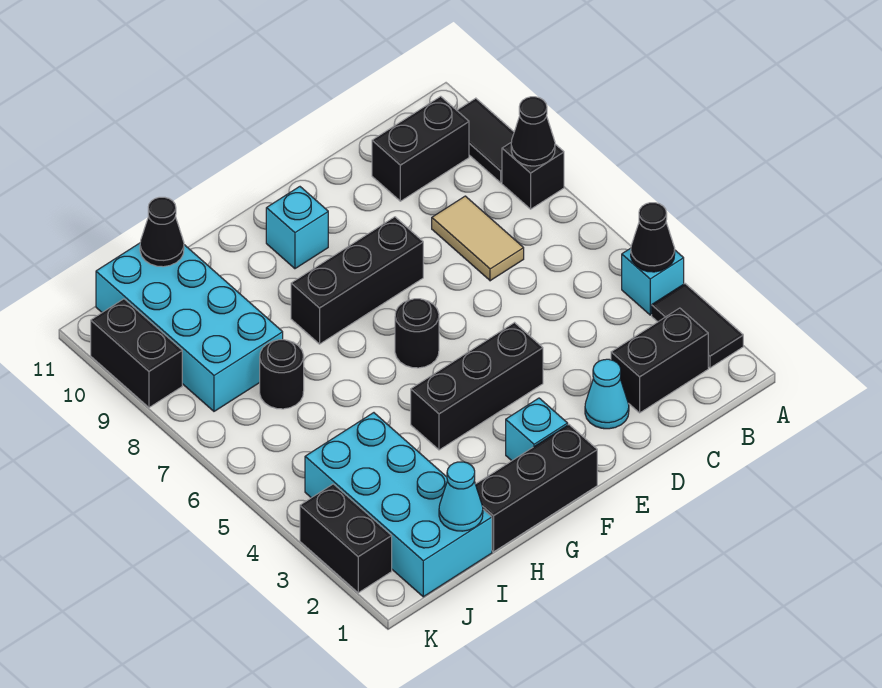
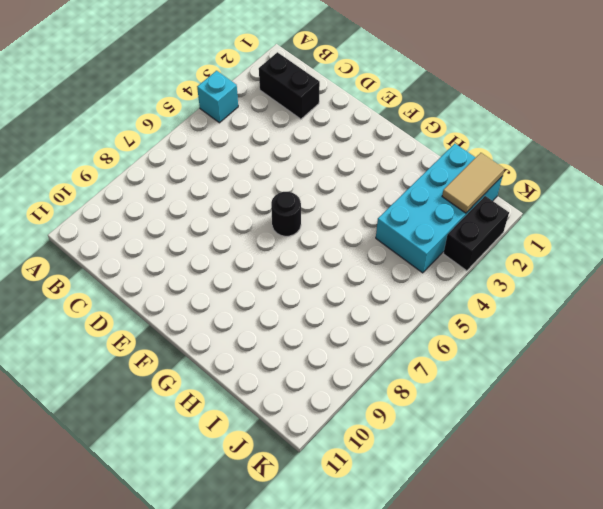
tan 1x2 tile [442,153,504,213] -> tan 1x2 tile moved to [432,196,524,281]
none -> black 1x2 tile [652,284,743,368]
none -> black 1x1 brick [502,143,564,209]
none -> black 1x2 tile [457,98,514,183]

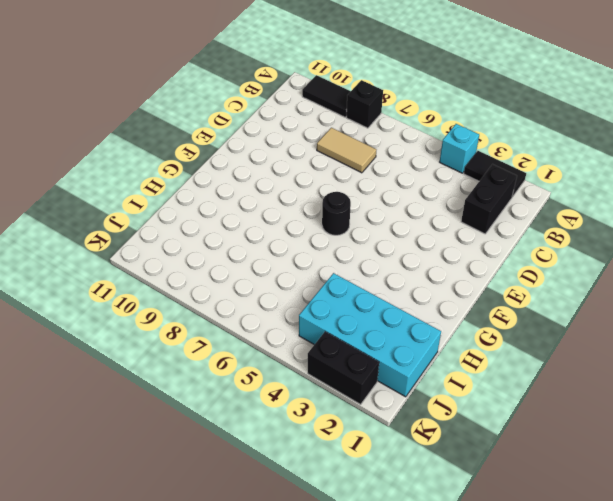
none -> black 1x2 brick [372,96,469,201]
none -> cyan 1x1 cone [585,359,629,429]
none -> black 1x3 brick [411,323,543,450]

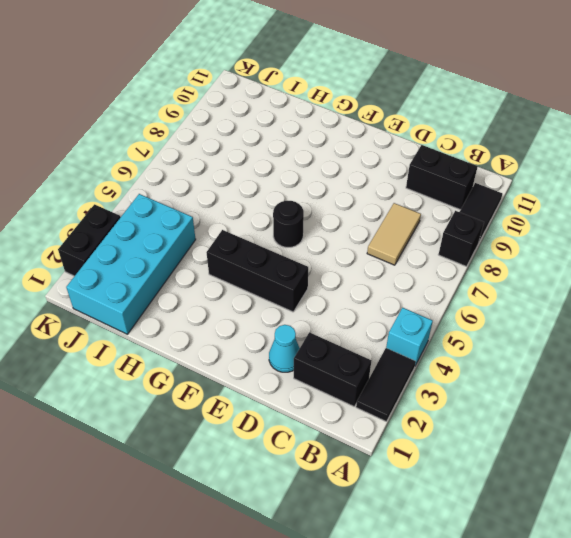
none -> black 1x3 brick [291,217,423,344]
none -> black 1x3 brick [476,425,597,552]
none -> cyan 1x1 brick [506,398,568,461]

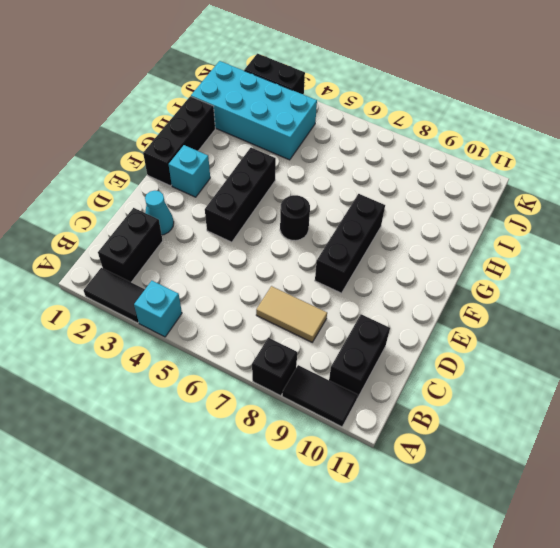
none -> cyan 1x1 brick [266,187,328,269]
none -> black 1x1 round brick [260,340,304,409]
none -> cyan 2x4 brick [96,243,283,411]

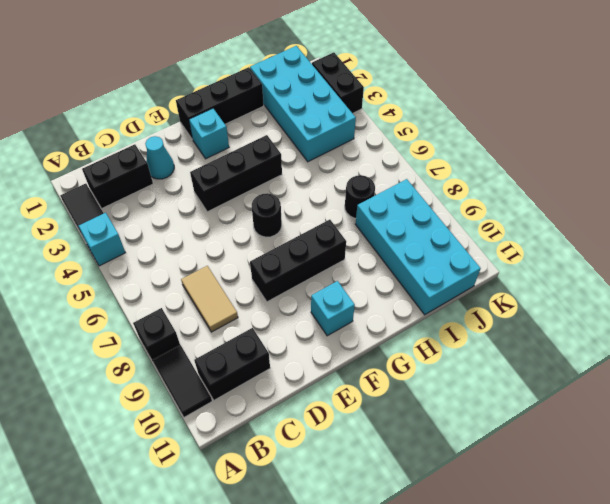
none -> black 1x2 brick [91,299,182,407]
none -> black 1x1 cone [631,203,675,272]
none -> black 1x1 cone [511,97,555,166]

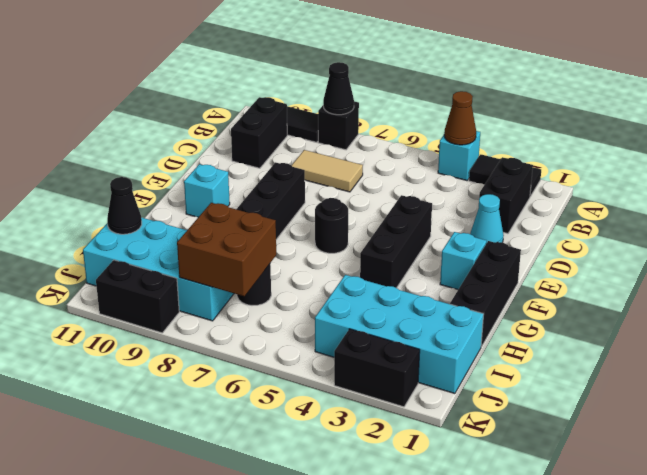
brown 1x1 cone [444,91,476,145] -> black 1x1 cone [631,203,675,272]
brown 2x2 brick [177,203,276,296] -> none
none -> cyan 1x1 cone [439,462,483,531]

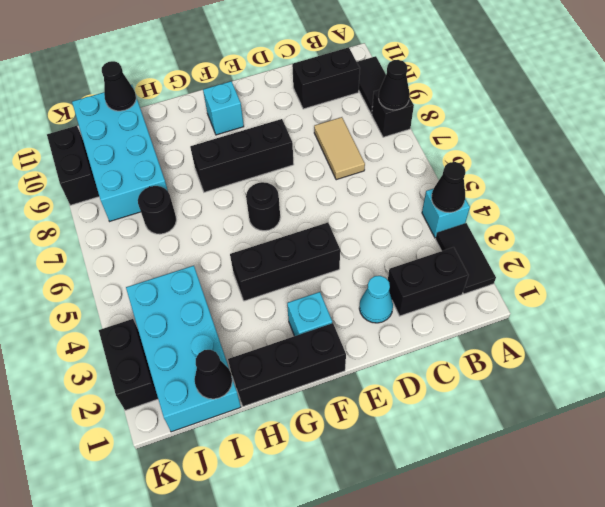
black 1x1 cone [195,350,232,399] -> cyan 1x1 cone [439,462,483,531]

